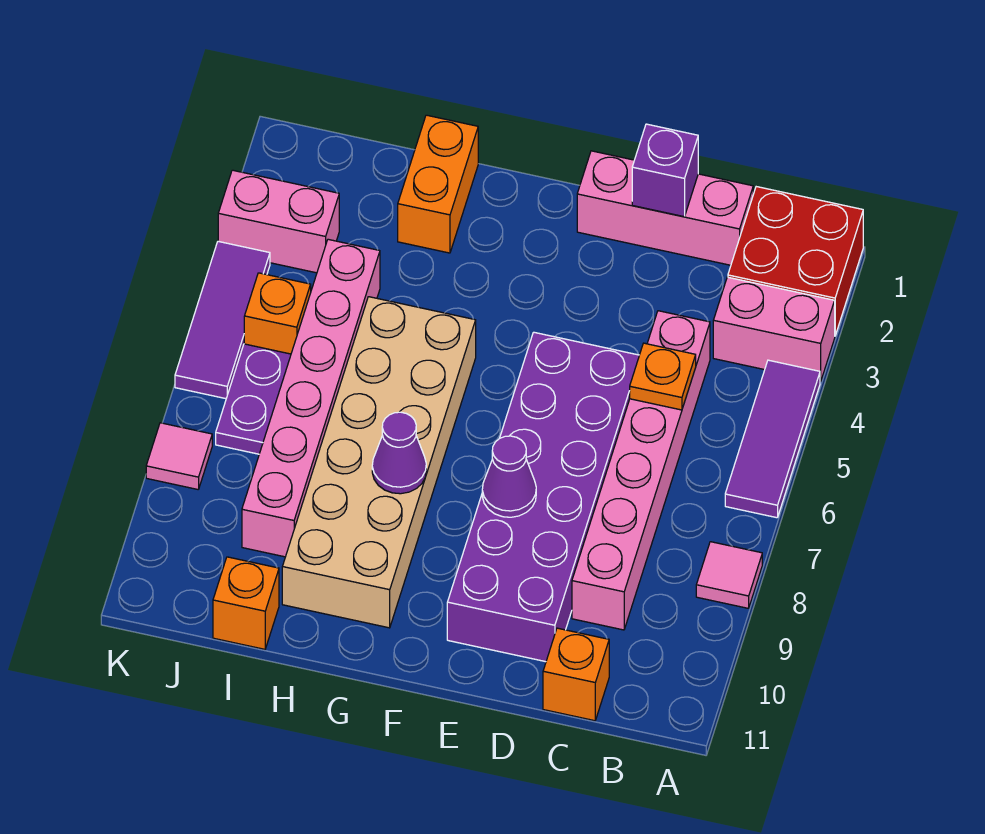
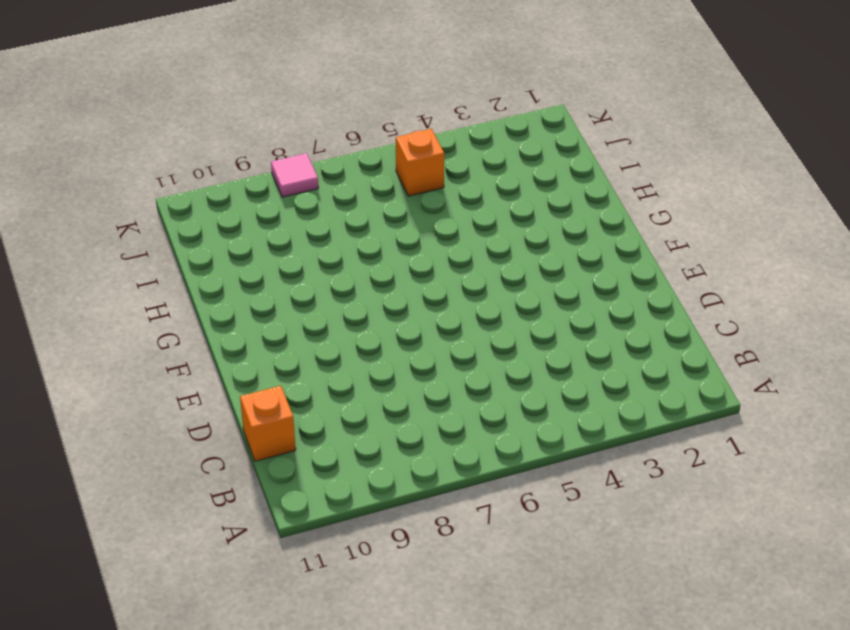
none -> red 2x2 brick [728,187,863,335]
none -> pink 1x2 brick [713,277,835,382]
none -> purple 1x3 tile [725,360,820,518]

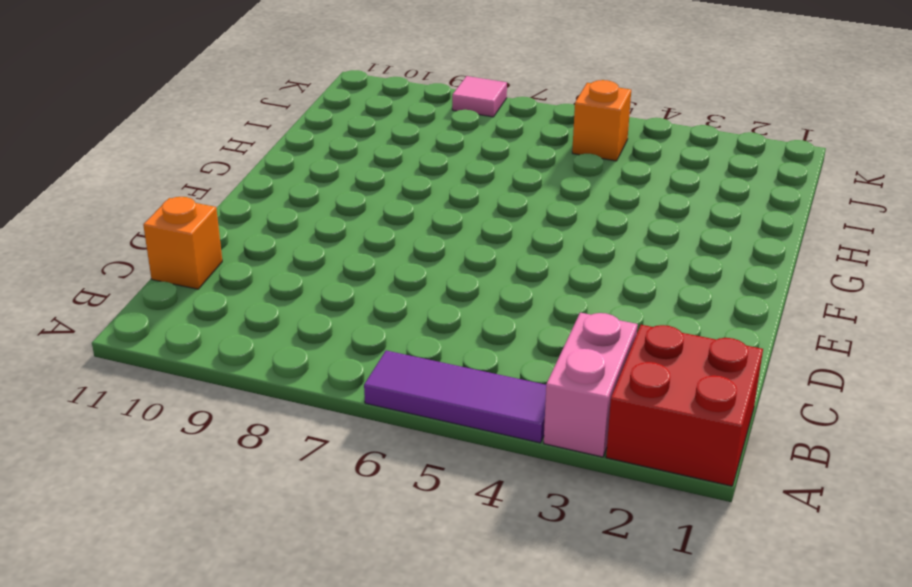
none -> pink 1x1 tile [696,542,762,608]
none -> pink 1x3 brick [577,151,753,265]
none -> pink 1x6 brick [572,311,710,630]

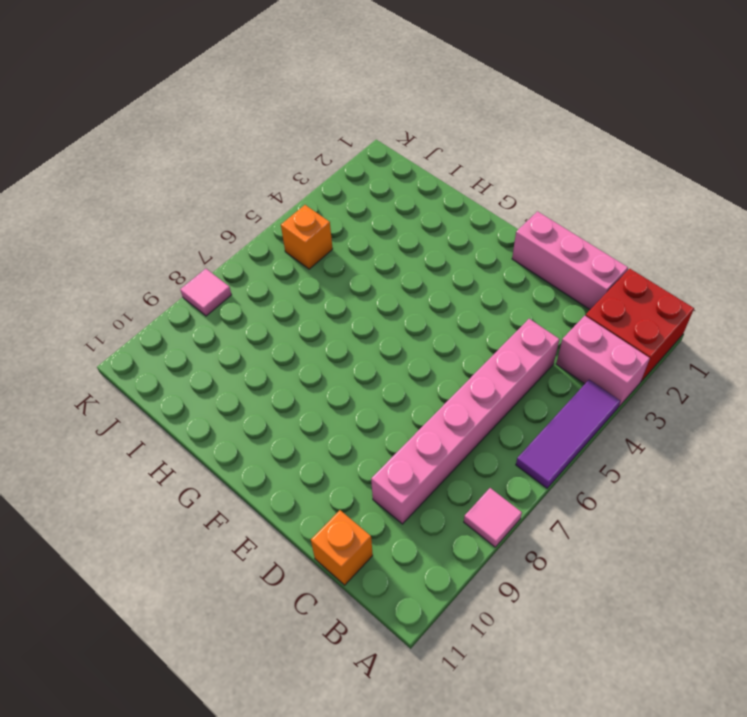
none -> purple 2x6 brick [447,332,639,662]
none -> tan 2x6 brick [282,297,476,628]
none -> orange 1x2 brick [398,115,478,253]

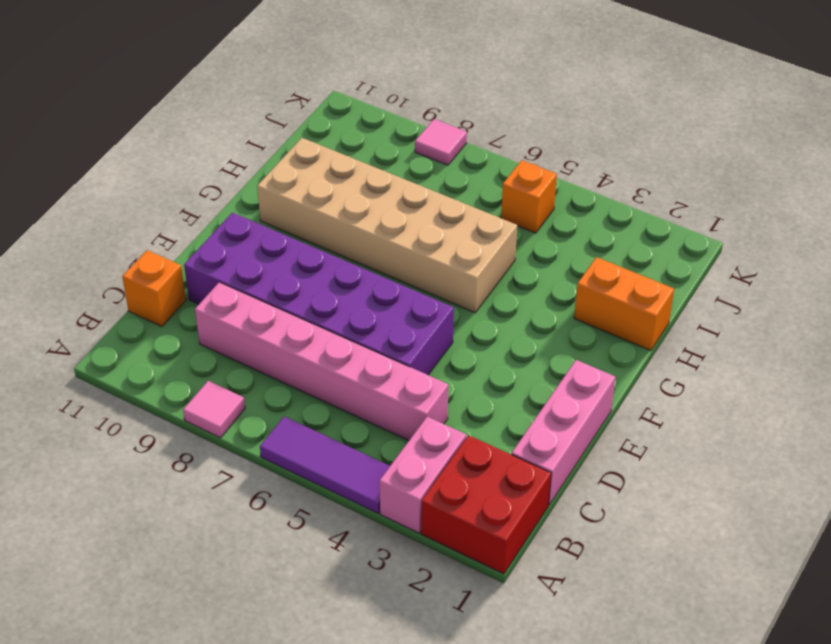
none -> pink 1x6 brick [242,239,380,557]
none -> orange 1x1 brick [213,557,279,649]
none -> pink 1x2 brick [218,170,339,273]

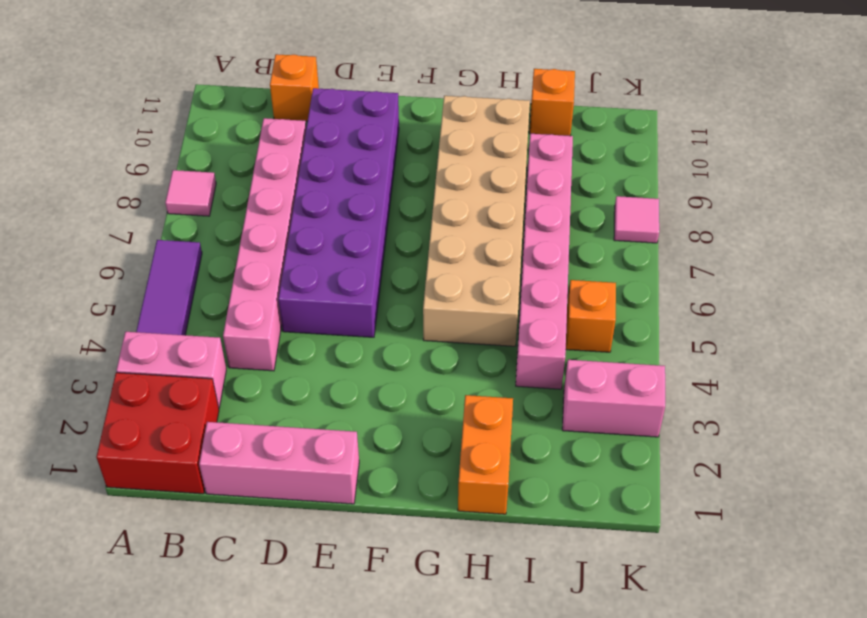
none -> purple 1x2 plate [216,344,291,454]
none -> purple 1x3 tile [175,241,270,399]
none -> orange 1x1 plate [630,343,696,410]

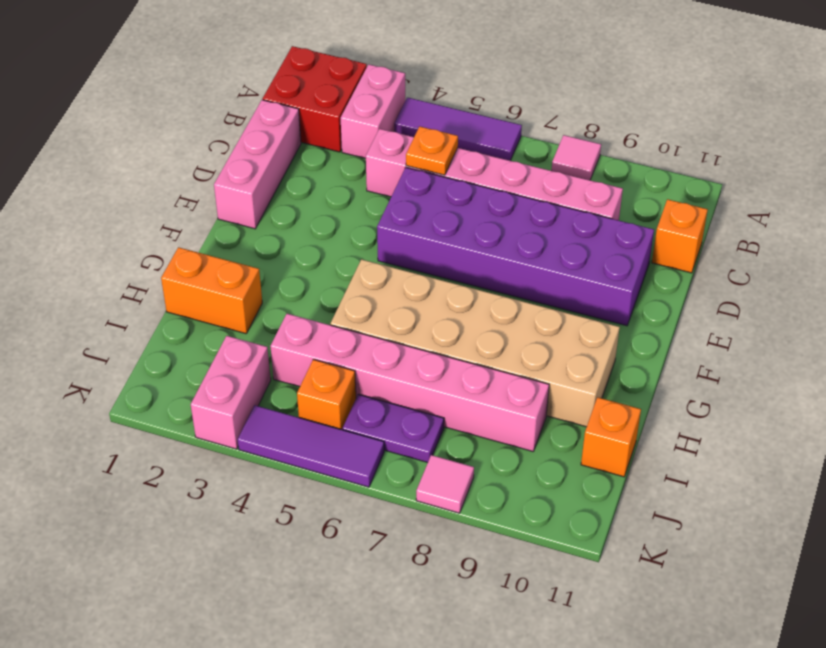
none -> purple 1x1 brick [632,124,698,217]
none -> purple 1x1 cone [482,436,536,517]
none -> purple 1x1 cone [372,412,426,494]

